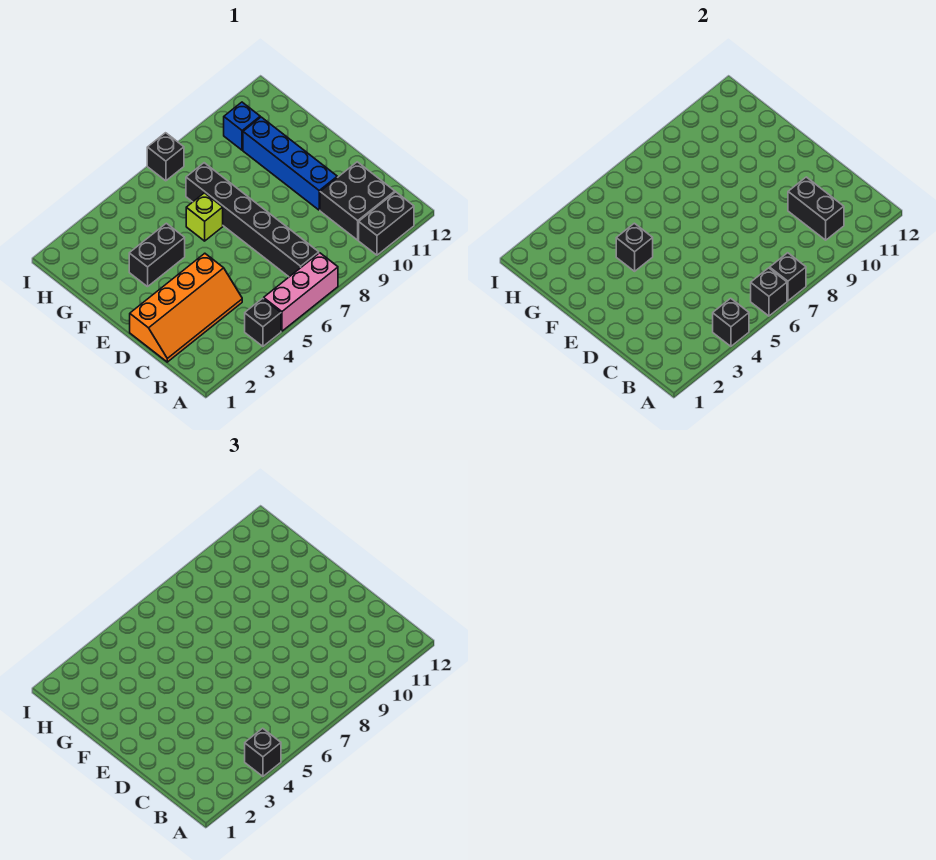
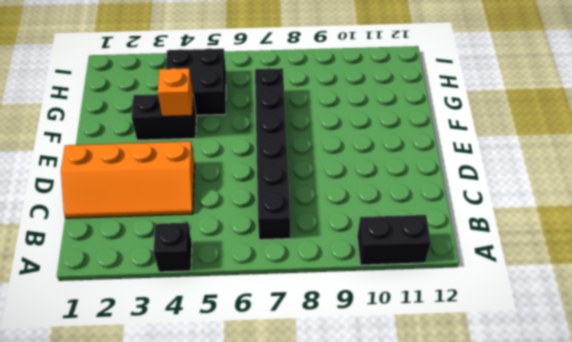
orange 1x1 brick [158,68,193,116] -> black 1x1 brick [616,223,653,271]
black 2x2 brick [166,48,226,115] -> black 2x2 brick moved to [320,162,395,240]
none -> pink 1x3 brick [264,253,338,331]
none -> blue 1x4 brick [243,117,337,210]
none -> lime 1x1 brick [186,193,223,241]

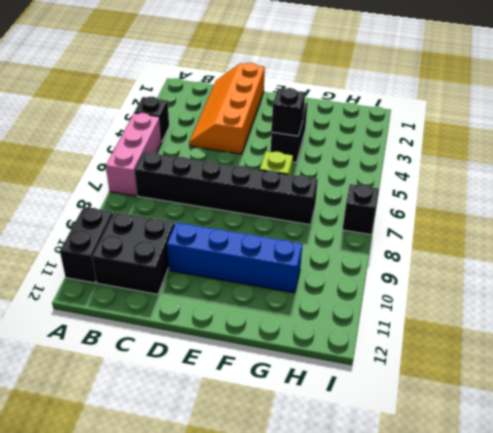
none -> blue 1x1 brick [224,102,260,150]
none -> black 1x1 brick [713,298,749,346]
none -> black 1x1 brick [751,268,787,316]

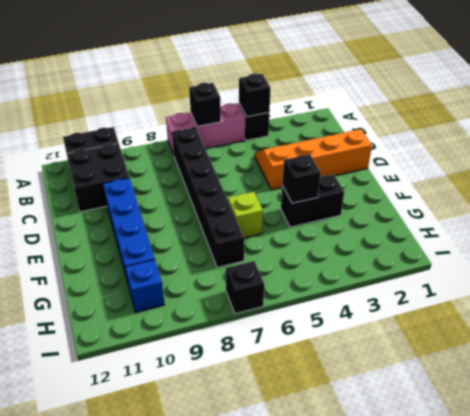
none -> black 1x1 brick [770,253,806,301]
none -> black 1x2 brick [788,177,844,240]
none -> black 1x1 brick [245,728,281,776]

